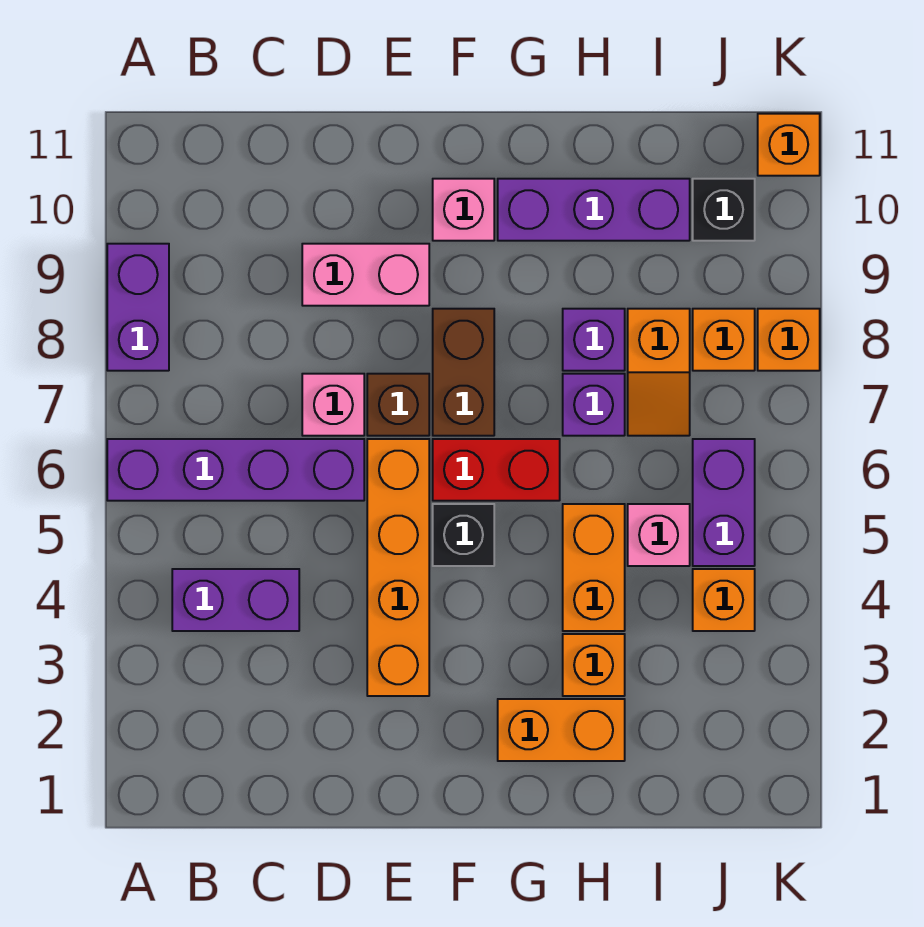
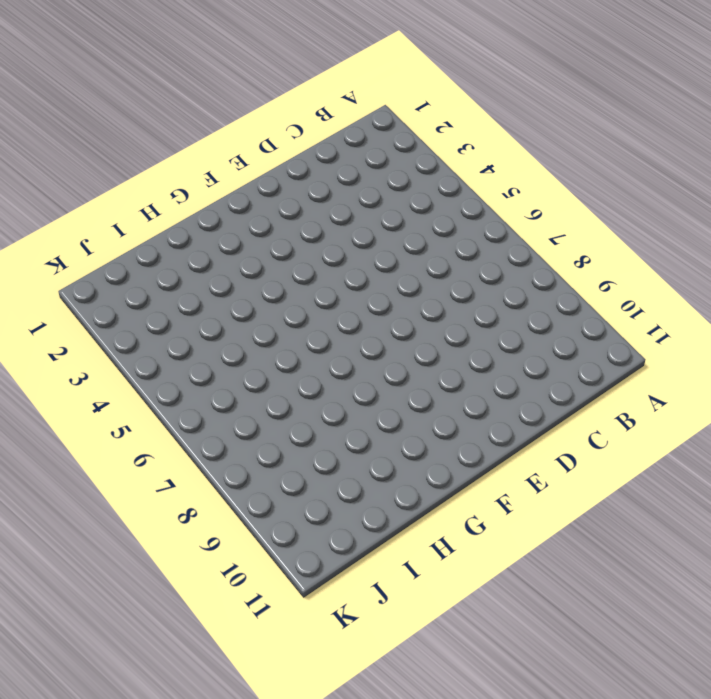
none -> purple 1x4 brick [107,439,364,501]
none -> purple 1x2 brick [107,244,169,371]
none -> purple 1x2 brick [172,569,299,631]

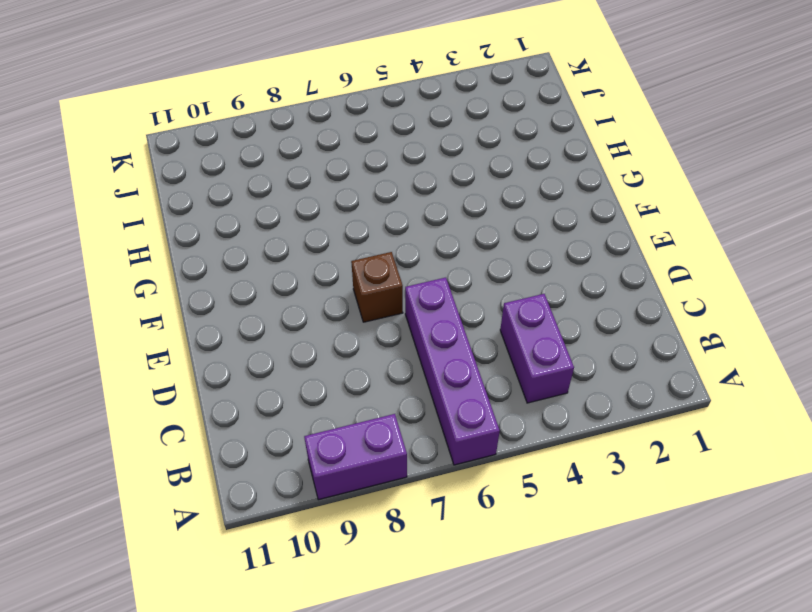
none -> pink 1x1 brick [302,374,364,436]
none -> pink 1x2 brick [302,244,429,306]
none -> orange 1x4 brick [367,439,429,696]

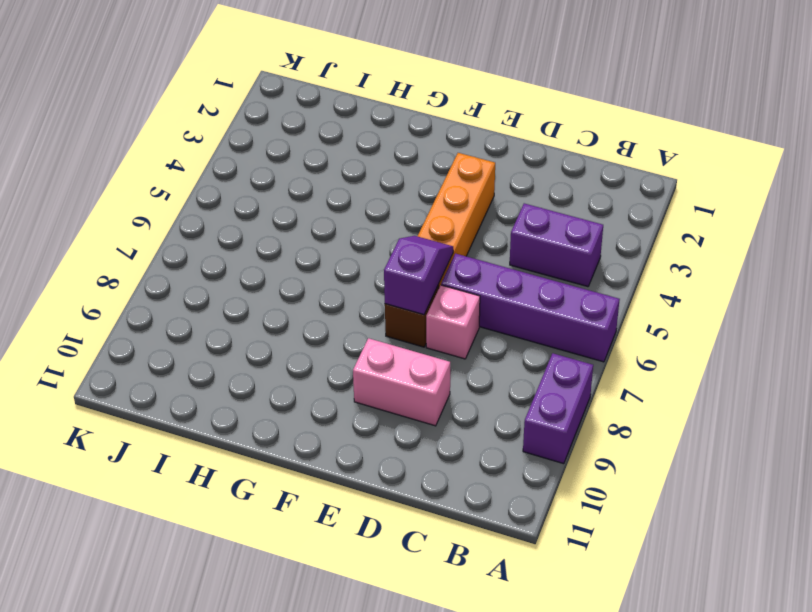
purple 1x2 slope [384,236,453,315] -> none
none -> black 1x1 brick [433,504,494,566]
none -> red 1x2 brick [433,439,560,501]
none -> brown 1x2 brick [433,309,494,436]

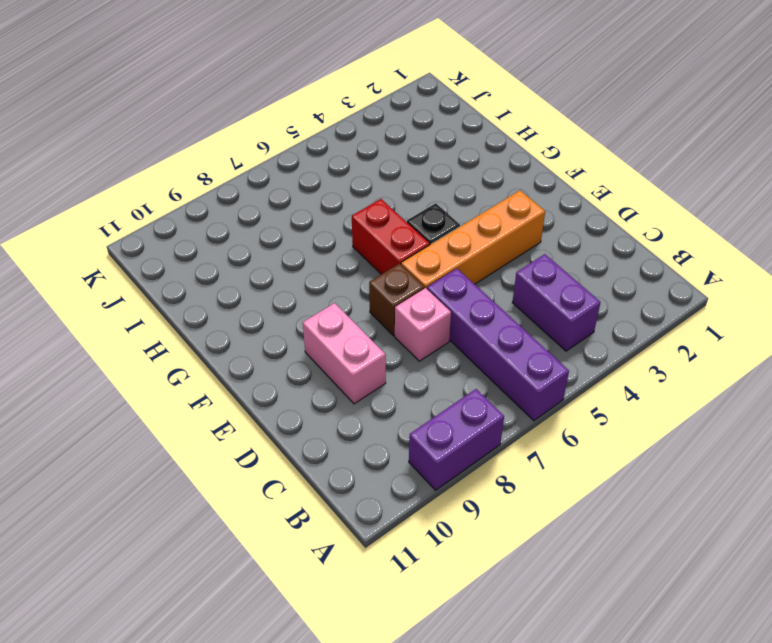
none -> brown 1x2 brick [433,309,494,436]
none -> pink 1x1 brick [433,179,494,241]
none -> orange 1x2 brick [498,699,625,761]

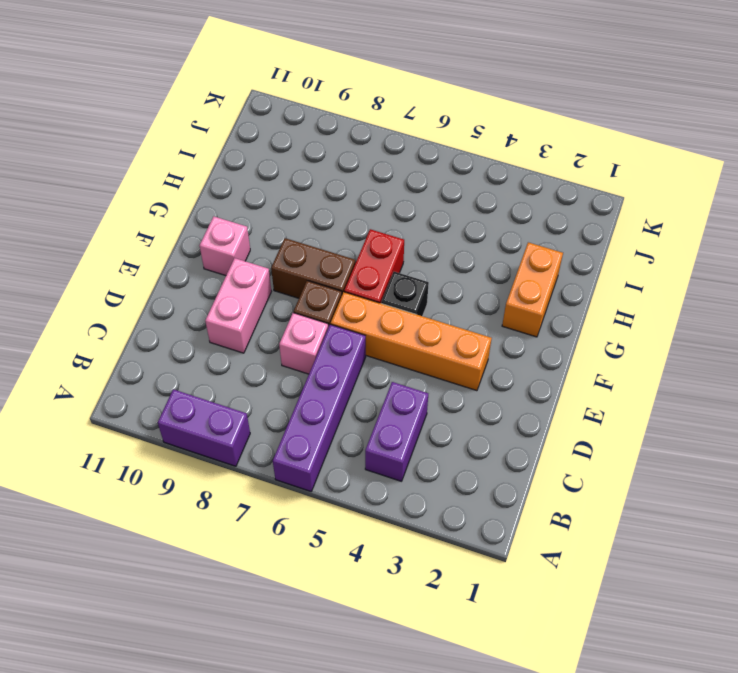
none -> purple 1x3 brick [498,179,690,241]
none -> orange 1x1 brick [563,634,625,696]
none -> orange 1x2 brick [563,504,625,631]

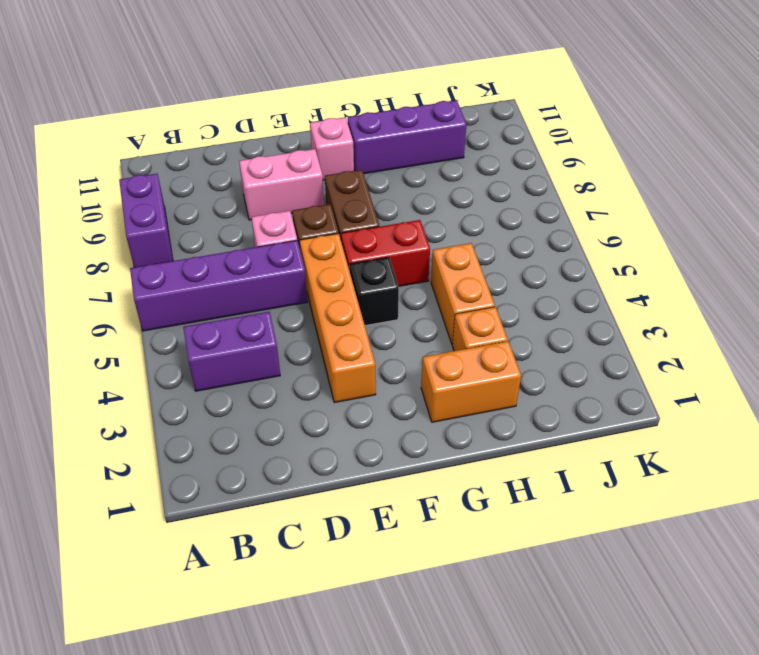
none -> purple 1x1 brick [563,374,625,436]
none -> purple 1x1 brick [563,309,625,371]
none -> pink 1x1 brick [628,504,690,566]

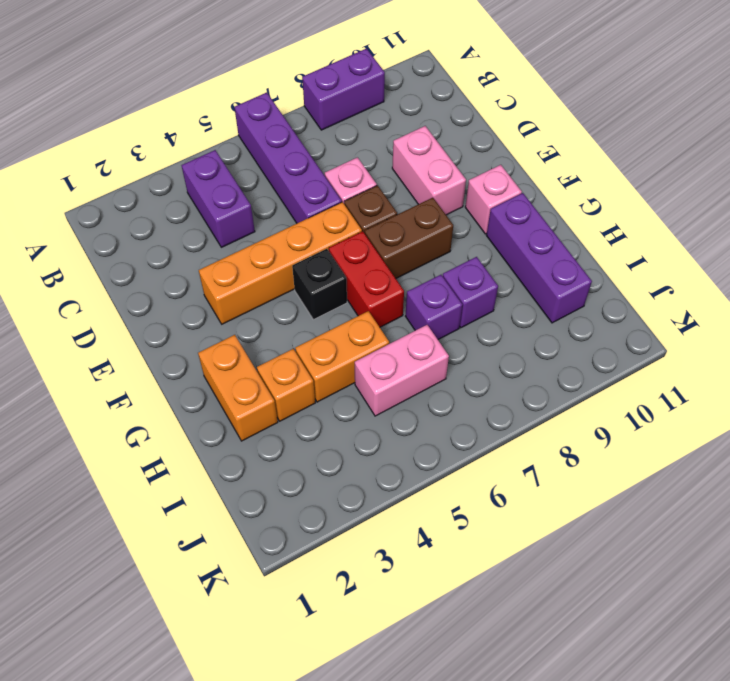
pink 1x2 brick [355,325,449,416] -> pink 1x1 brick [628,504,690,566]
none -> orange 1x2 slope [628,309,690,436]
none -> orange 1x1 brick [693,569,755,631]
none -> purple 1x2 brick [693,439,755,566]

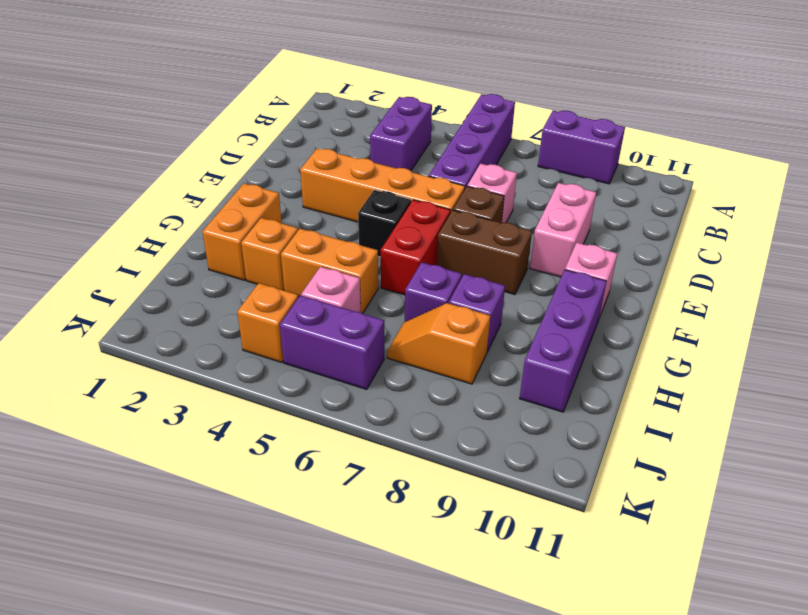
none -> orange 1x1 brick [693,309,755,371]
none -> black 1x1 brick [693,179,755,241]
none -> orange 1x1 brick [758,309,820,371]

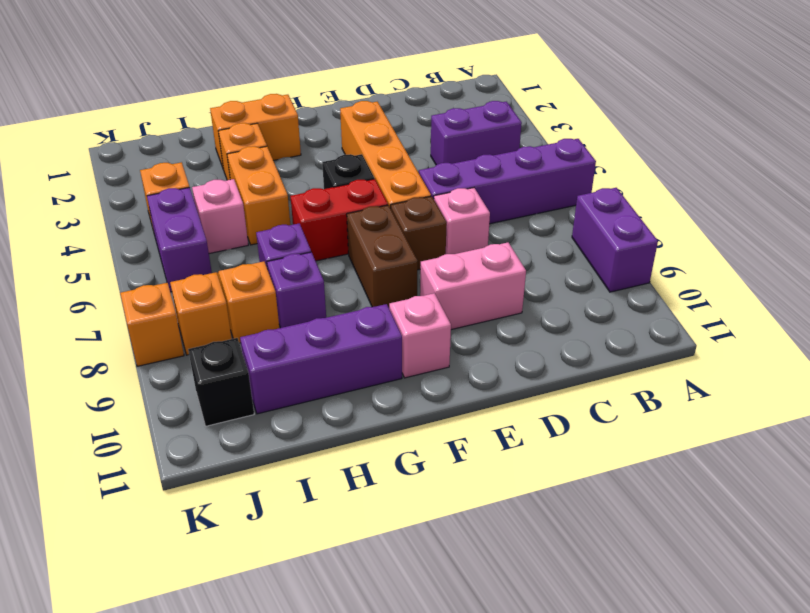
none -> orange 1x1 brick [758,114,820,176]

